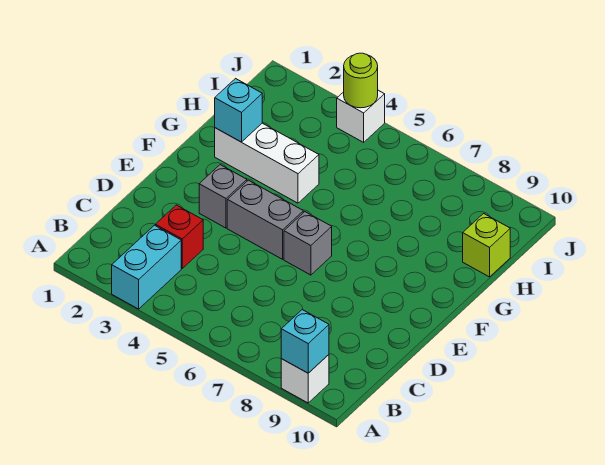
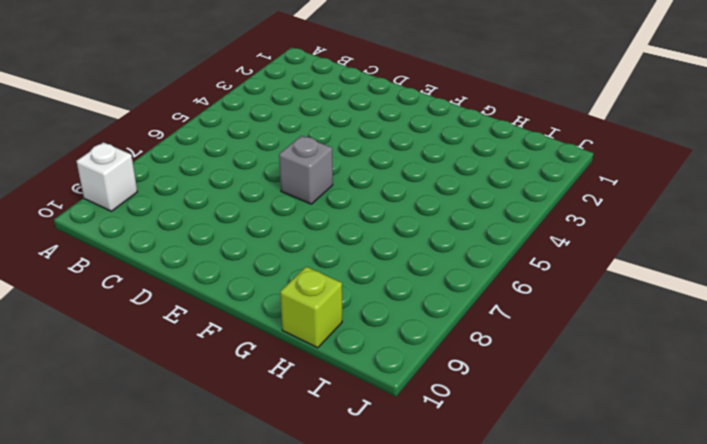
none -> cyan 1x2 brick [112,225,181,309]
none -> red 1x1 brick [155,205,203,268]
none -> grey 1x1 brick [199,165,247,228]

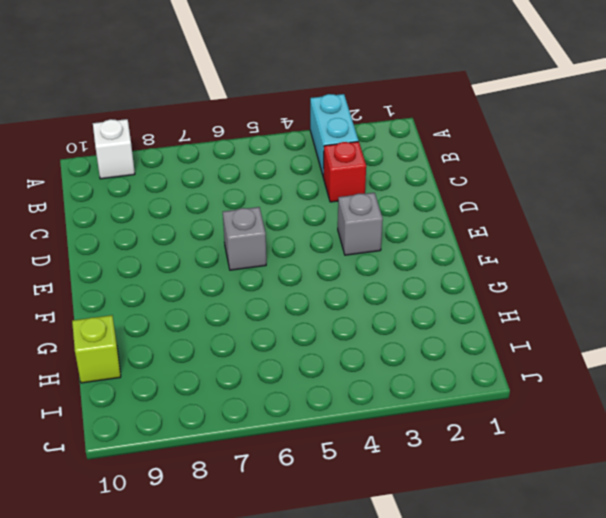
none -> grey 1x2 brick [227,180,303,259]
none -> white 1x3 brick [215,123,319,203]
none -> white 1x1 brick [337,90,385,142]

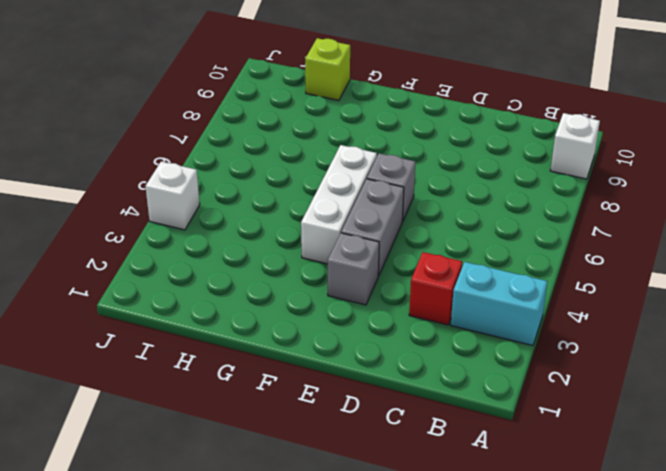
white 1x3 brick [301,145,377,264] -> white 1x3 brick moved to [215,123,319,203]
none -> cyan 1x1 brick [281,310,329,373]
none -> cyan 1x1 brick [215,79,262,142]
none -> lime 1x1 round brick [344,53,378,108]

